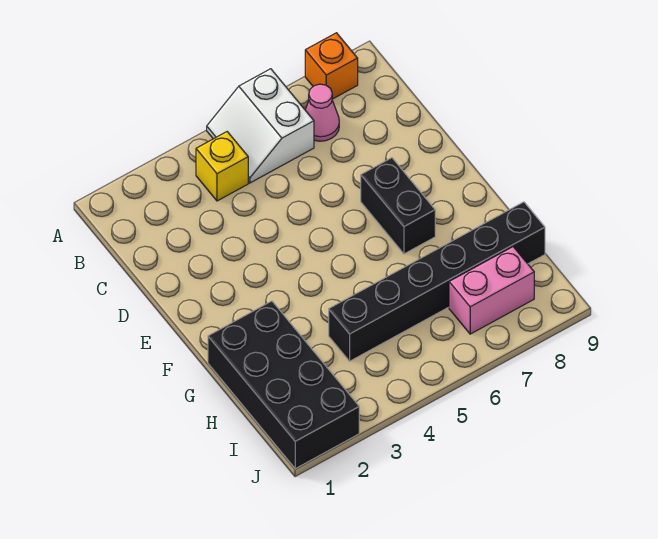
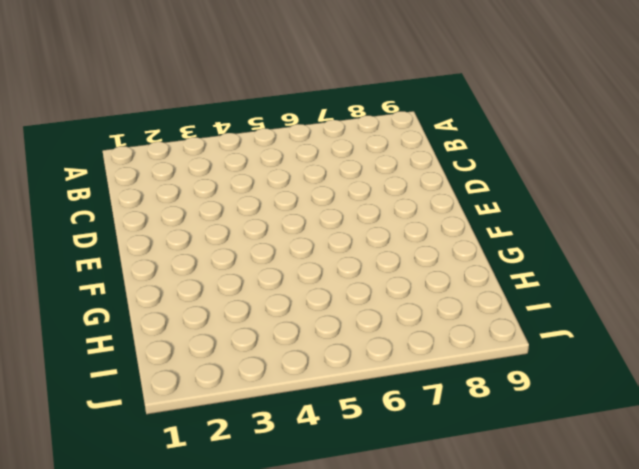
none -> white 2x2 slope [207,69,314,183]
none -> orange 1x1 brick [305,33,358,99]

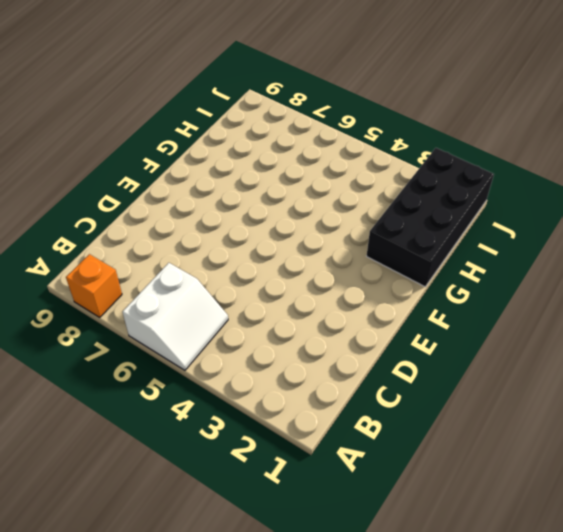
none -> yellow 1x1 brick [196,132,248,201]
none -> pink 1x1 cone [305,84,339,141]

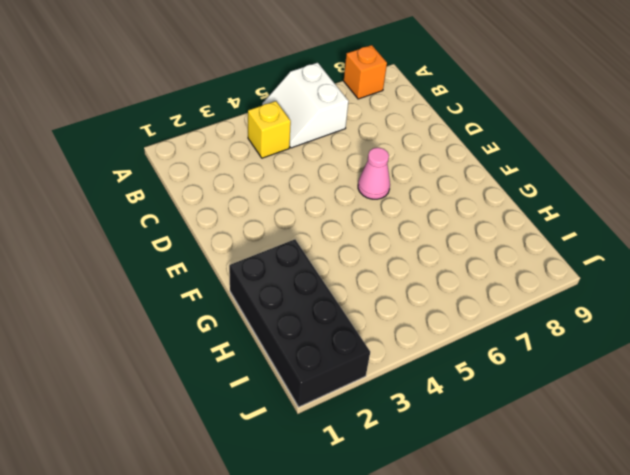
pink 1x1 cone [358,148,390,199] -> pink 1x1 cone moved to [305,84,339,141]
none -> black 1x2 brick [361,158,435,254]
none -> black 1x6 brick [329,202,545,361]

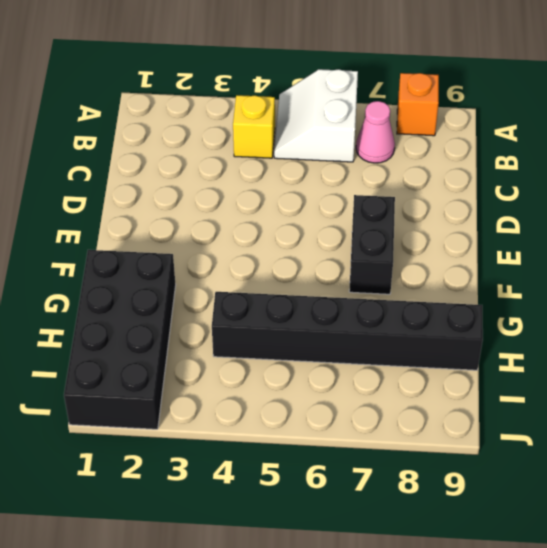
none -> pink 1x2 brick [449,247,534,334]

